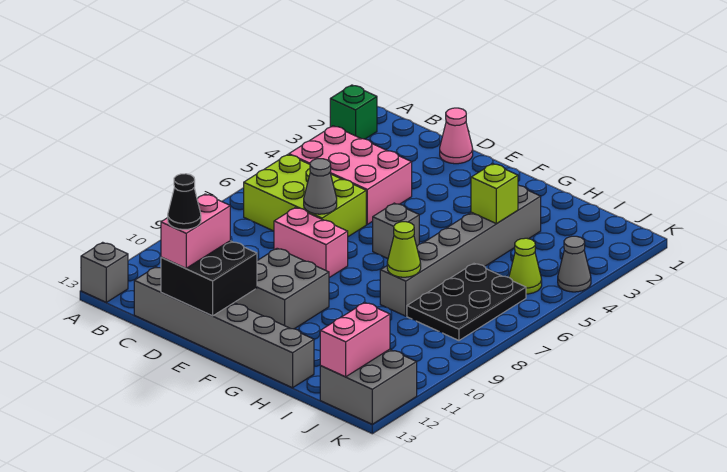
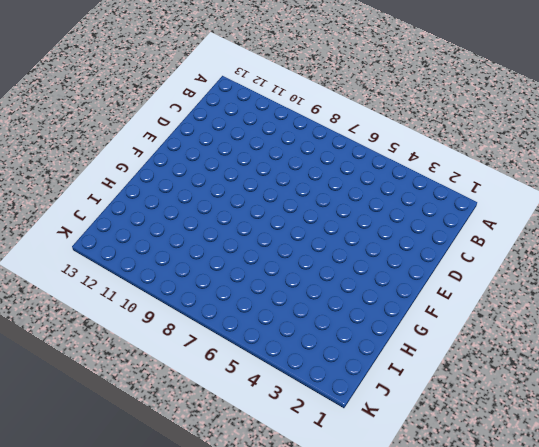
none -> green 1x1 brick [330,85,377,139]
none -> grey 1x1 brick [81,242,128,302]
none -> pink 2x3 brick [289,126,412,224]

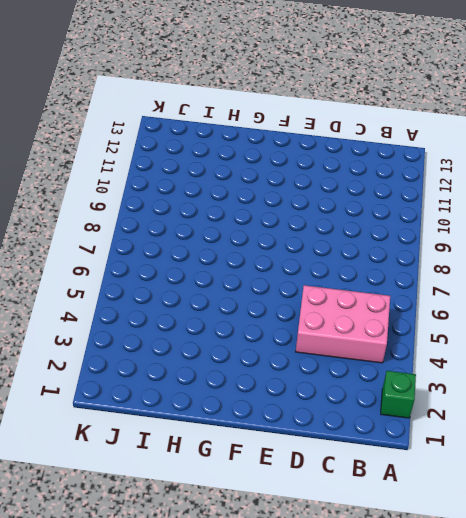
none -> grey 1x1 brick [81,242,128,302]
none -> lime 2x3 brick [244,155,366,237]
none -> grey 1x6 brick [134,267,314,388]

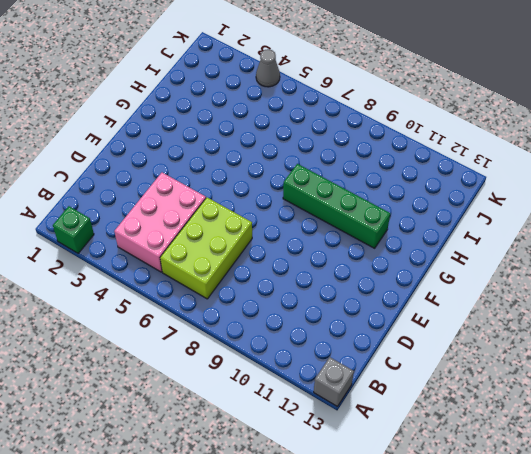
green 1x4 brick [283,164,390,248] -> none
none -> grey 1x6 brick [134,267,314,388]
none -> pink 1x1 cone [440,108,473,164]
none -> pink 1x2 brick [274,207,348,278]

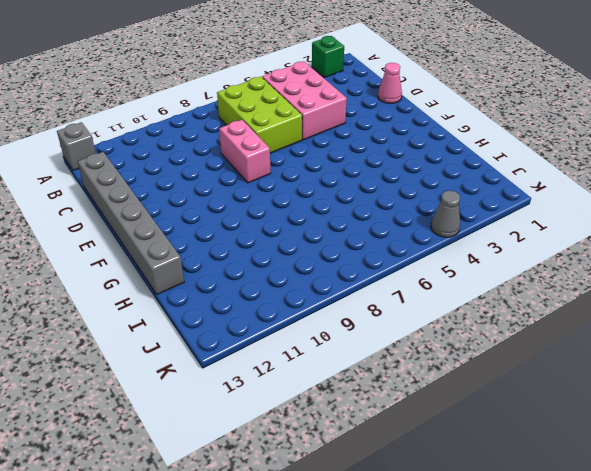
none -> grey 2x2 brick [234,248,329,329]
none -> grey 1x1 brick [373,203,419,259]
none -> grey 1x6 brick [380,185,541,316]

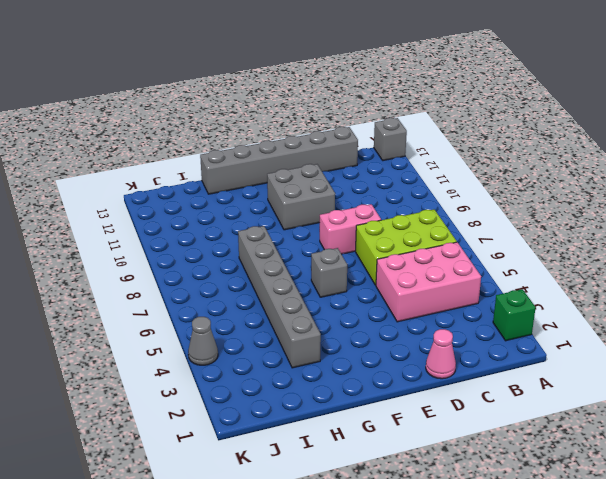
none -> black 2x3 plate [407,264,526,340]
none -> lime 1x1 cone [509,238,542,294]
none -> grey 2x2 brick [320,349,417,424]

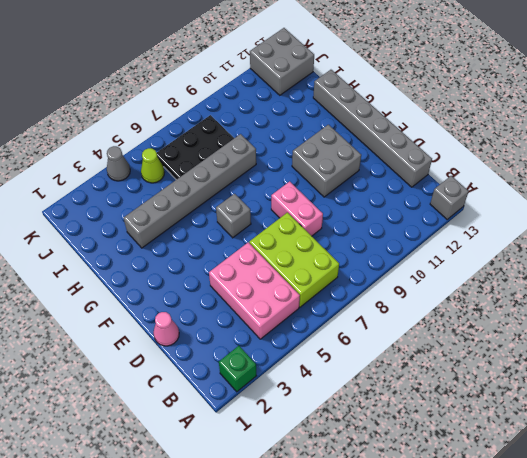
none -> grey 1x1 cone [304,159,337,214]
none -> black 2x2 brick [161,241,257,316]
none -> lime 1x1 brick [471,164,518,223]

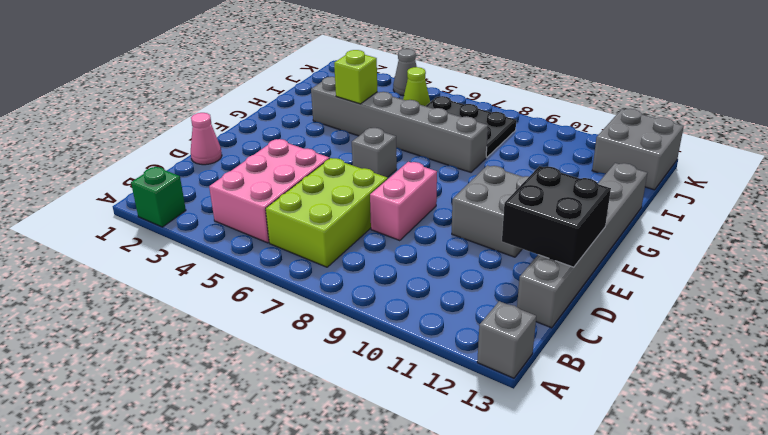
none -> grey 1x1 cone [304,159,337,214]
none -> lime 1x1 cone [387,222,421,277]
none -> pink 1x2 brick [320,303,390,377]

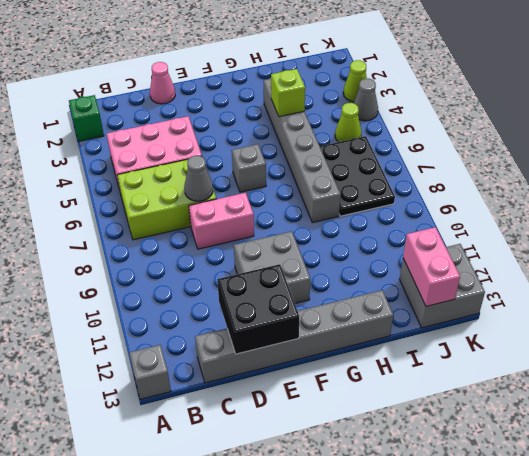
lime 1x1 cone [343,60,367,102] -> lime 1x1 cone moved to [387,222,421,277]
none -> pink 1x2 brick [161,194,230,268]
none -> black 1x1 cone [168,174,201,229]

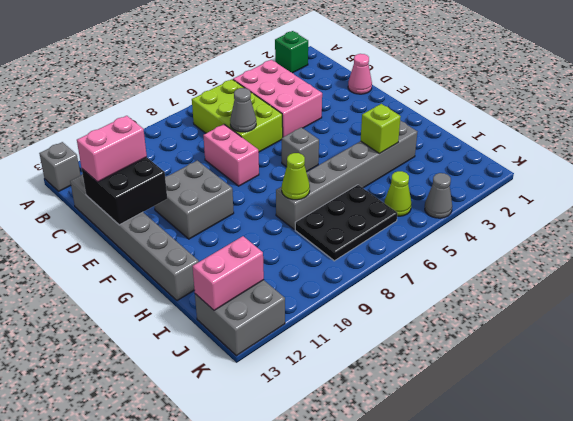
none -> black 1x1 cone [168,174,201,229]

